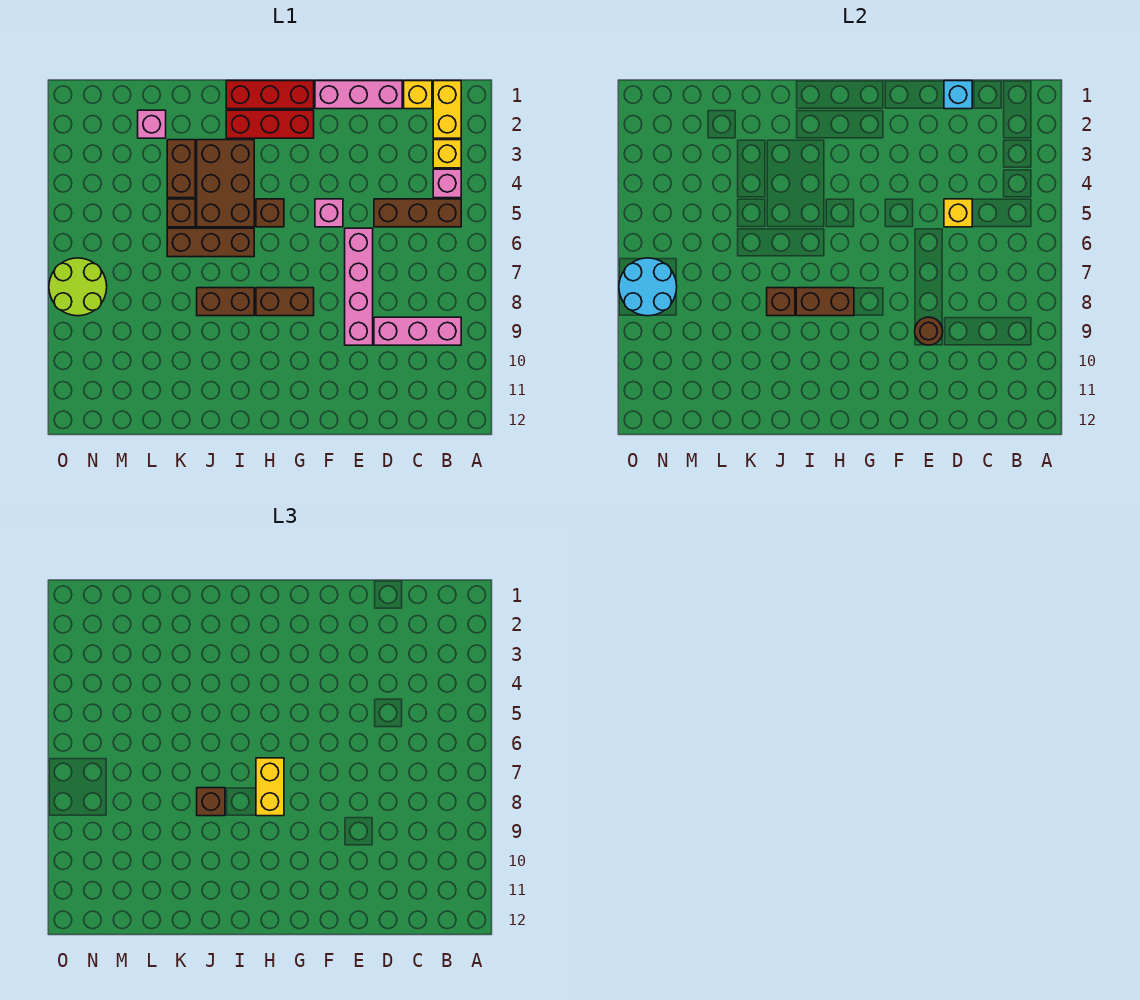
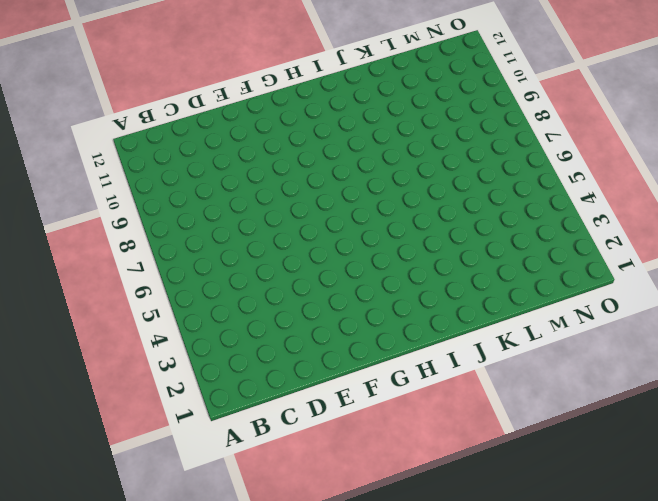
none -> yellow 1x2 brick [433,81,461,138]
none -> yellow 1x1 brick [433,140,461,168]
none -> pink 1x1 brick [433,169,461,198]

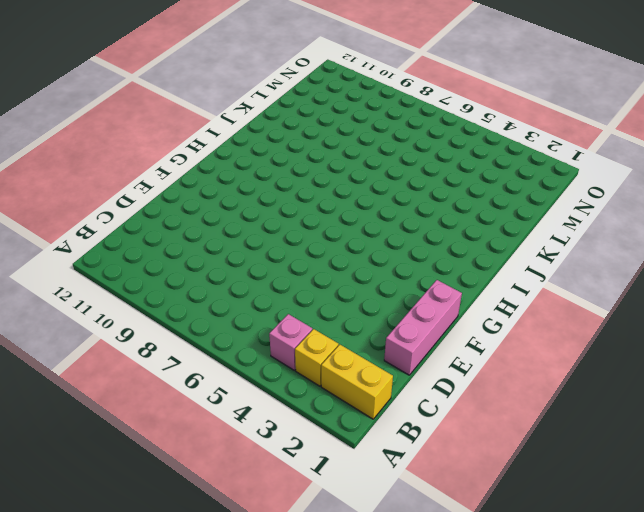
none -> brown 1x3 brick [374,199,461,227]
none -> pink 1x3 brick [374,317,461,345]
none -> yellow 1x1 brick [404,81,432,109]

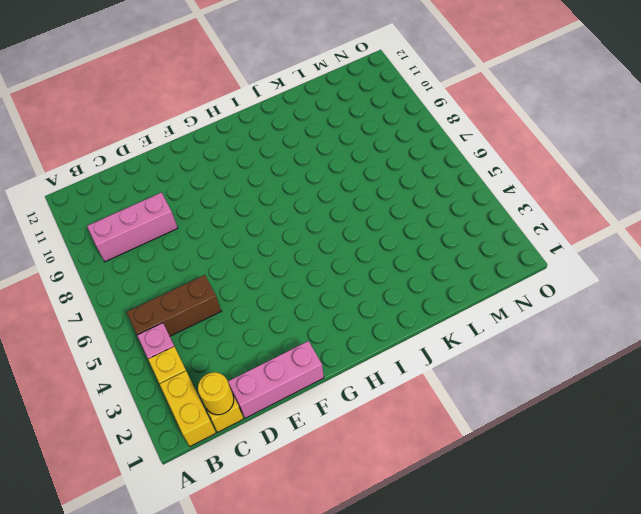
yellow 1x1 round brick [198,372,234,415] -> none
none -> pink 1x4 brick [345,228,373,345]
none -> pink 1x1 brick [315,199,343,227]
none -> red 1x3 brick [226,81,314,109]

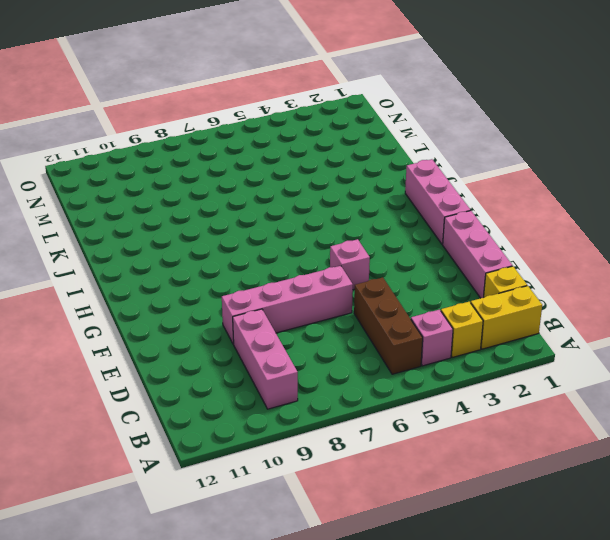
pink 1x3 brick [405,159,470,245] -> red 1x3 brick [226,81,314,109]
none -> red 1x3 brick [226,110,314,138]
none -> brown 1x2 brick [256,288,314,316]
none -> brown 1x1 brick [256,199,284,227]

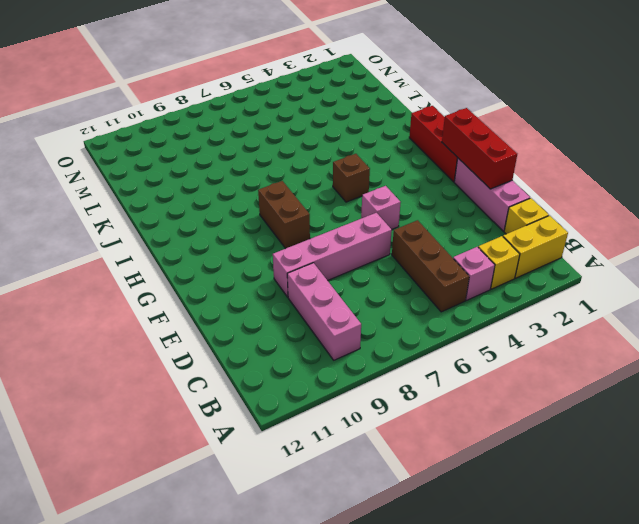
red 1x3 brick [442,108,517,189] -> red 1x3 brick moved to [226,110,314,138]
none -> brown 2x3 brick [197,140,254,227]
none -> brown 1x3 brick [167,228,254,257]
none -> brown 1x2 brick [197,288,254,316]

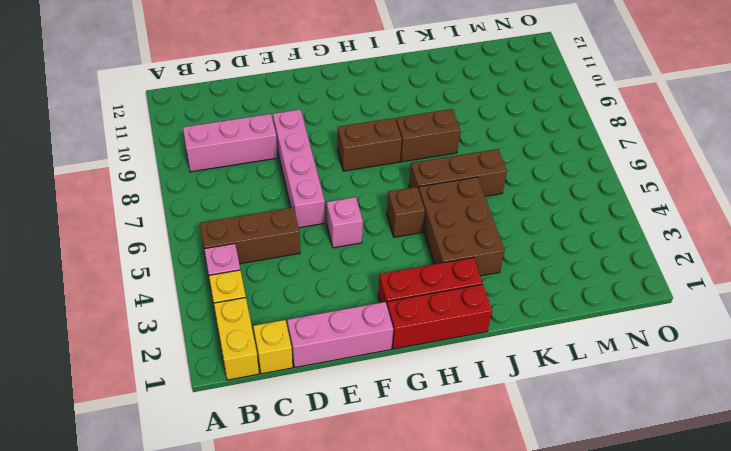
none -> brown 1x2 brick [167,140,195,198]
none -> brown 1x1 brick [167,199,195,227]
none -> pink 1x1 brick [138,110,166,138]

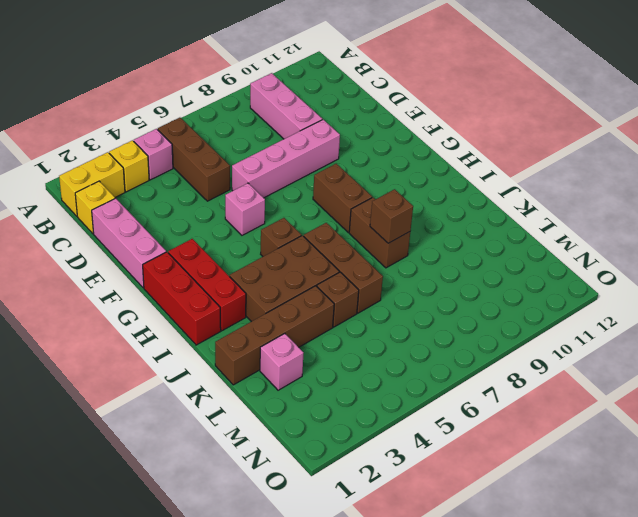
brown 1x4 brick [215,286,334,385] -> brown 1x2 brick [167,140,195,198]
none -> lime 2x2 round brick [49,258,107,316]
none -> cyan 1x1 brick [944,81,972,109]
none -> yellow 1x1 brick [944,199,972,227]

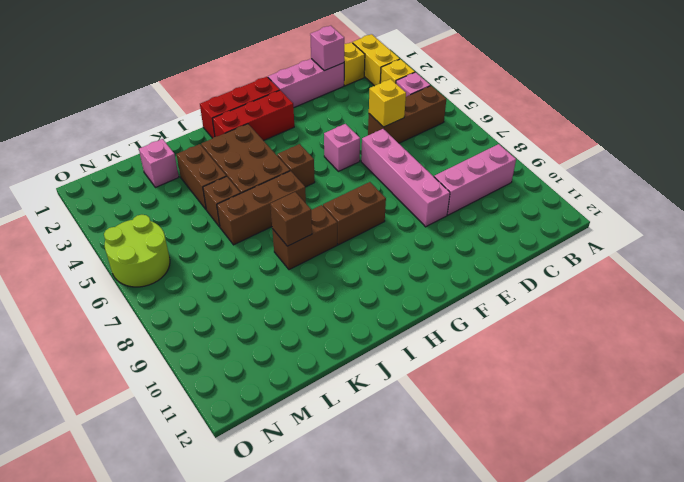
pink 1x1 brick [310,26,344,71] -> cyan 1x1 brick [944,81,972,109]
lime 2x2 round brick [104,215,170,287] -> lime 2x2 round brick moved to [49,258,107,316]
none -> brown 1x1 round brick [915,317,943,345]
none -> brown 1x2 brick [796,288,854,316]
none -> cyan 2x2 round brick [619,258,677,316]

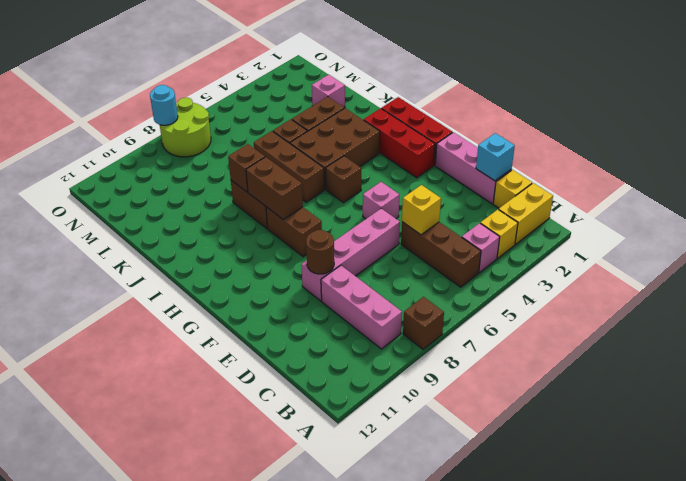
brown 1x1 brick [403,297,444,349] -> brown 1x1 brick moved to [197,788,225,816]
cyan 1x1 round brick [150,85,178,125] -> cyan 2x2 round brick [619,258,677,316]
none -> yellow 1x2 brick [256,758,284,816]

